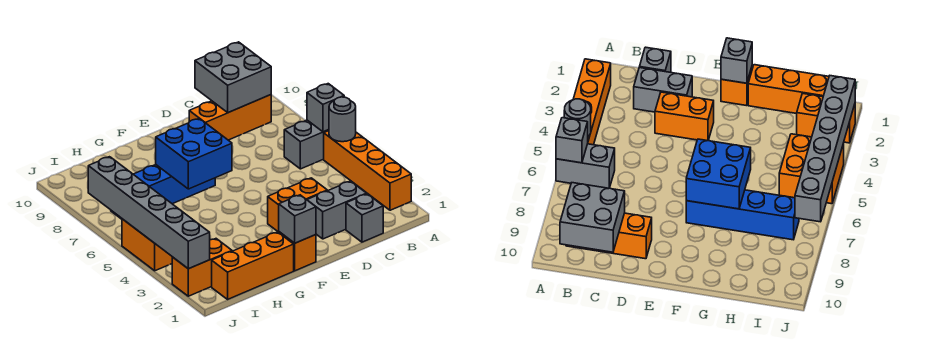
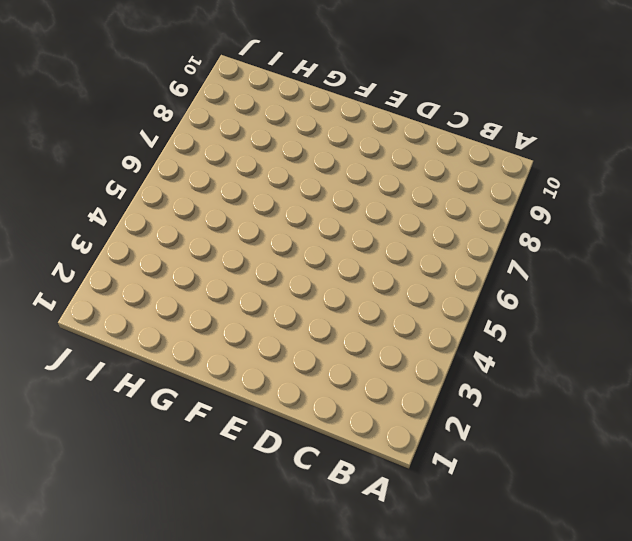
none -> orange 1x4 brick [324,131,411,210]
none -> grey 1x2 brick [284,120,329,169]
none -> orange 1x3 brick [189,95,271,140]

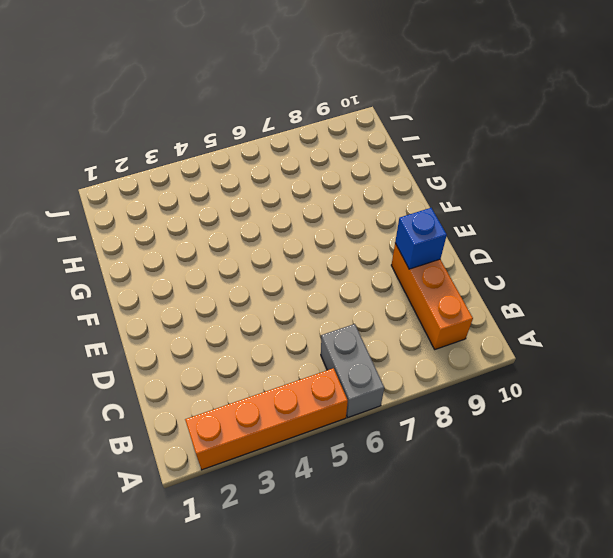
blue 1x1 brick [395,208,447,269] -> none
none -> grey 1x1 brick [346,194,383,242]
none -> grey 1x2 brick [307,181,367,239]
none -> orange 1x2 brick [268,178,327,232]

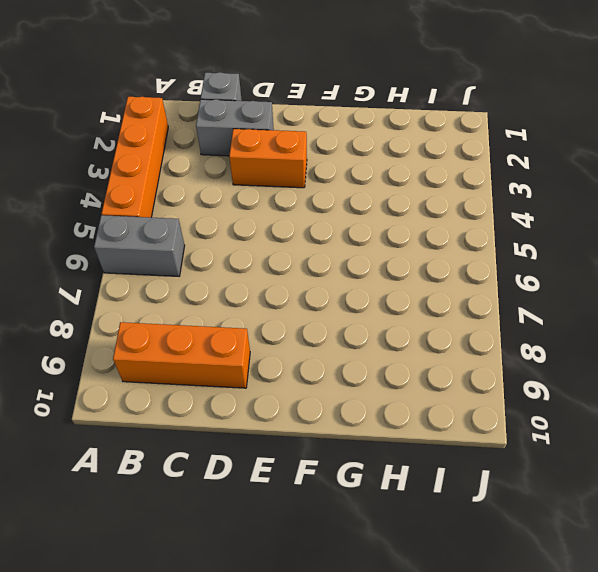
none -> orange 1x1 brick [279,232,316,271]
none -> blue 1x4 brick [111,165,215,219]
none -> orange 1x3 brick [212,232,294,299]

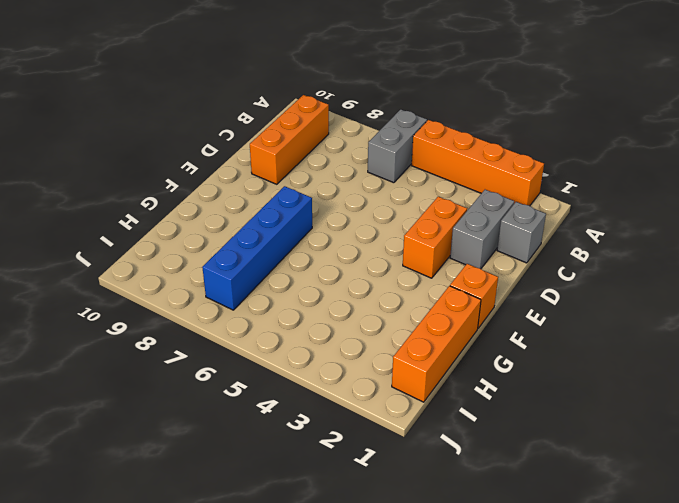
none -> orange 1x2 brick [172,239,232,296]
none -> orange 2x2 brick [122,219,172,271]
none -> grey 1x1 round brick [329,97,356,142]

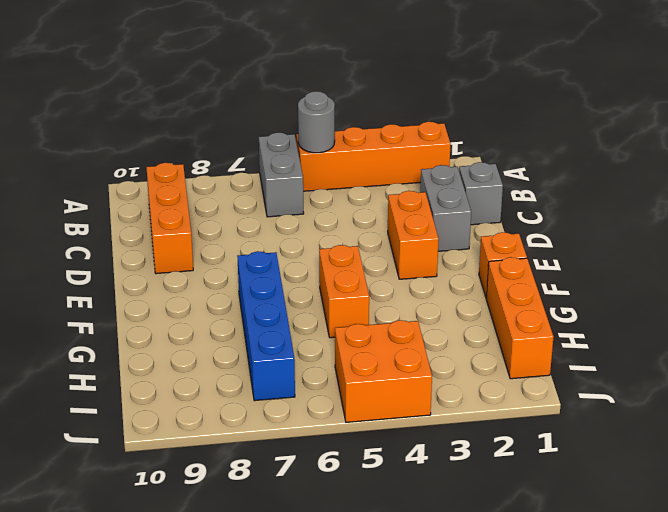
orange 1x2 brick [319,245,369,338] -> orange 1x2 brick moved to [172,239,232,296]
none -> grey 1x1 brick [307,84,344,132]
none -> grey 2x2 brick [195,42,271,113]
none -> grey 1x1 brick [279,195,316,243]

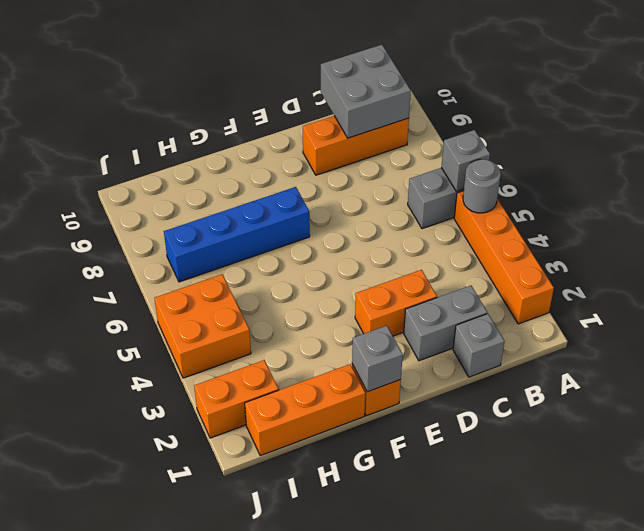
none -> blue 2x2 brick [156,118,232,189]
none -> grey 1x6 brick [88,157,210,269]

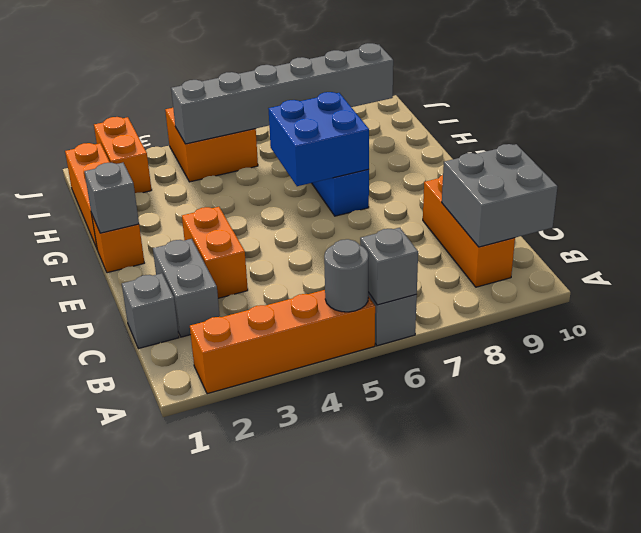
grey 1x6 brick [171,43,393,144] -> grey 1x6 brick moved to [88,157,210,269]

